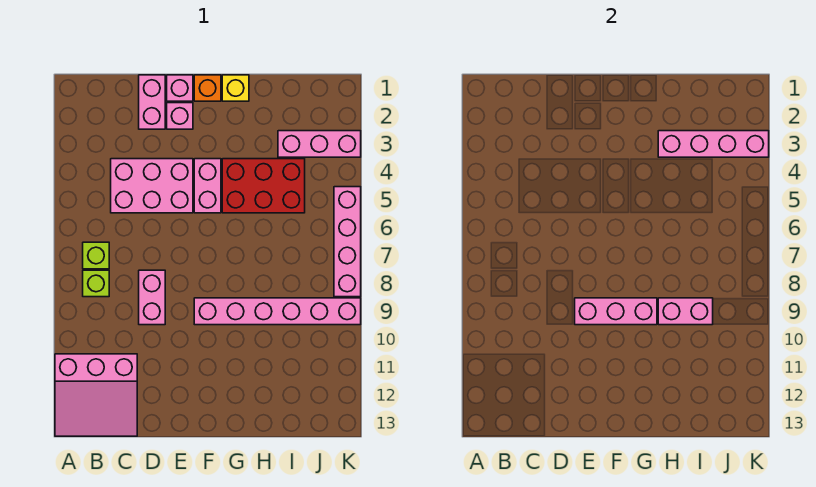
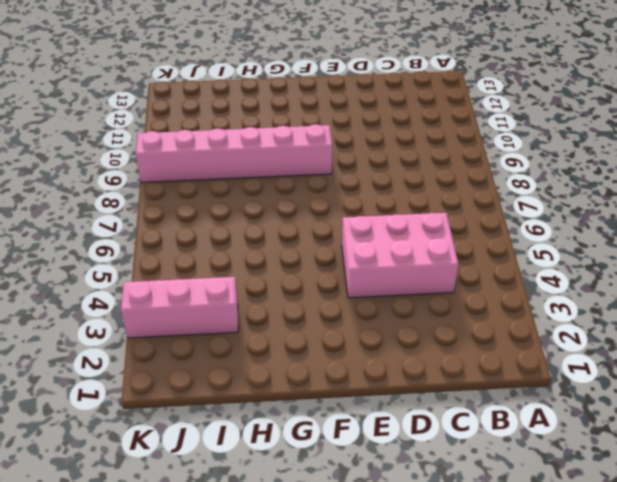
none -> pink 3x3 slope [55,354,137,436]
none -> lime 1x1 brick [83,242,109,269]
none -> lime 1x1 brick [83,270,109,297]

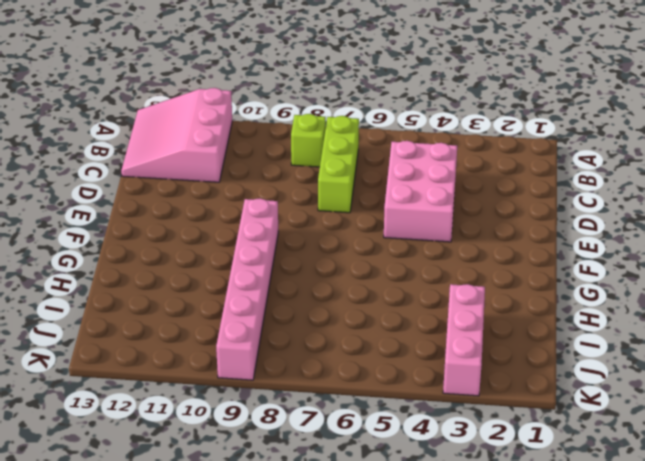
lime 1x3 brick [318,116,359,213] -> lime 1x1 brick [83,242,109,269]
none -> pink 1x2 brick [139,75,165,129]
none -> pink 1x2 brick [139,270,165,325]
none -> pink 1x1 brick [167,75,193,101]

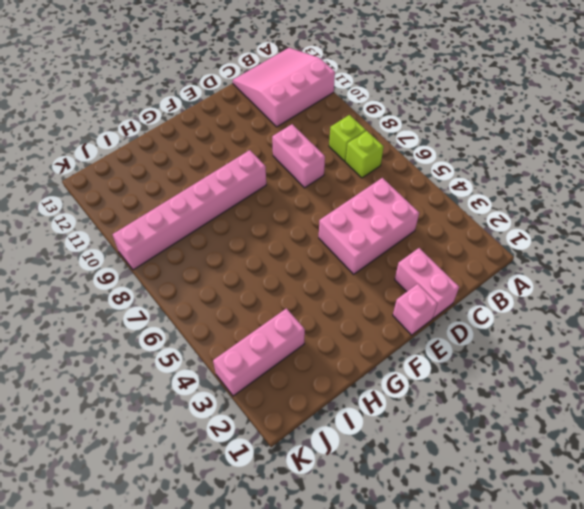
none -> pink 1x1 brick [167,103,193,129]
none -> orange 1x1 brick [194,75,221,101]
none -> pink 1x2 brick [194,159,221,213]

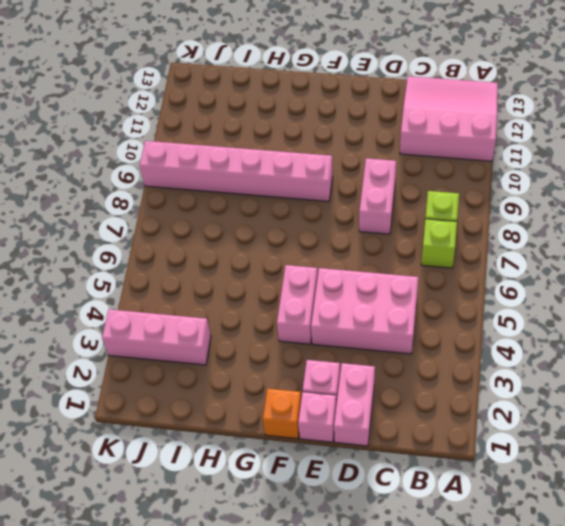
none -> yellow 1x1 brick [222,75,249,101]
none -> red 2x3 brick [222,159,305,213]
none -> pink 1x4 brick [334,187,361,297]

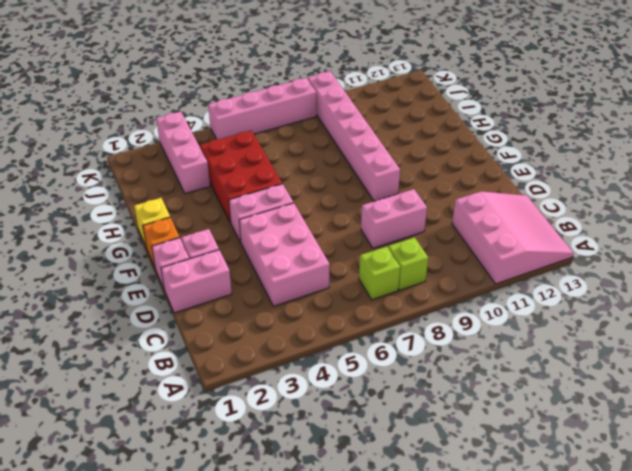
none -> pink 1x3 brick [575,298,657,325]
none -> pink 1x4 brick [658,131,769,157]
none -> pink 1x2 brick [658,298,713,325]

